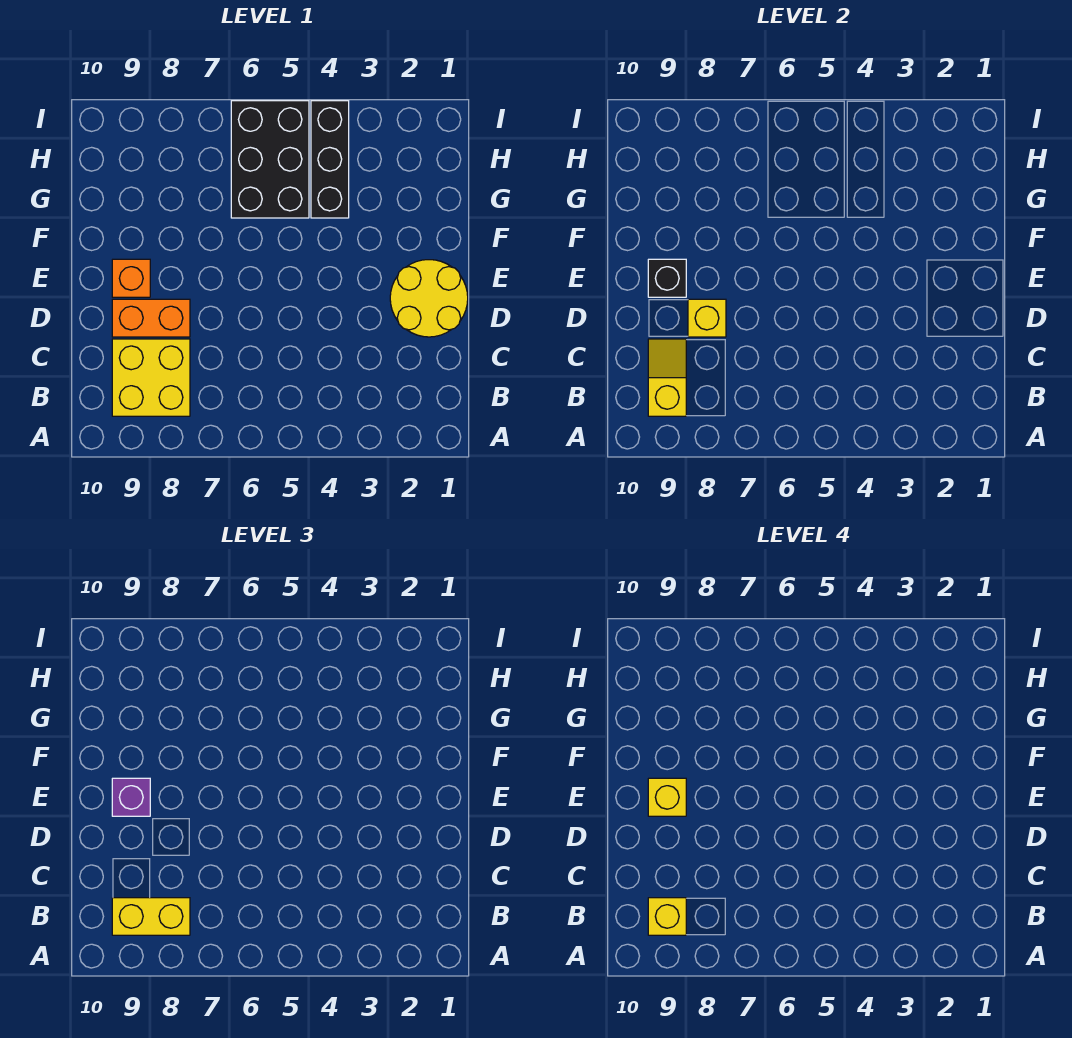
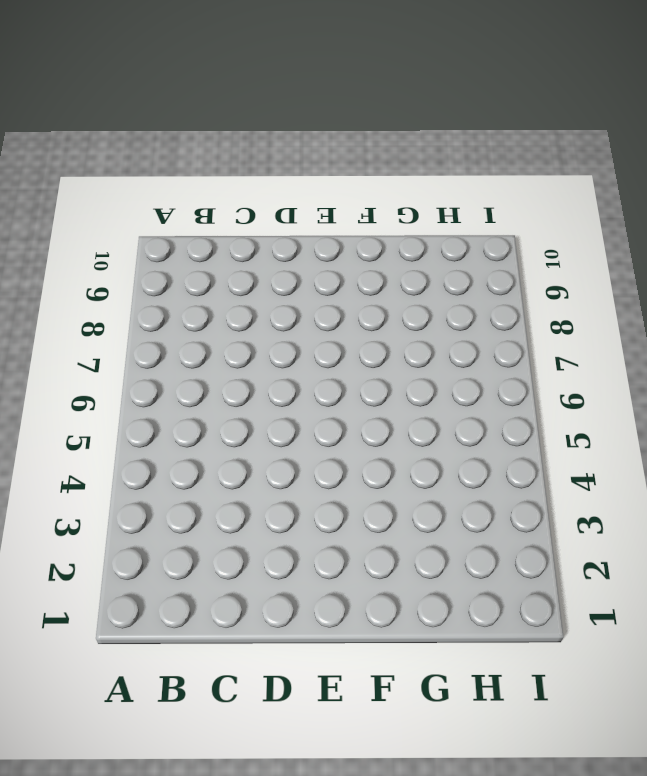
none -> yellow 2x2 brick [112,339,190,416]
none -> yellow 2x2 round brick [390,260,468,337]
none -> orange 1x2 brick [112,299,190,337]

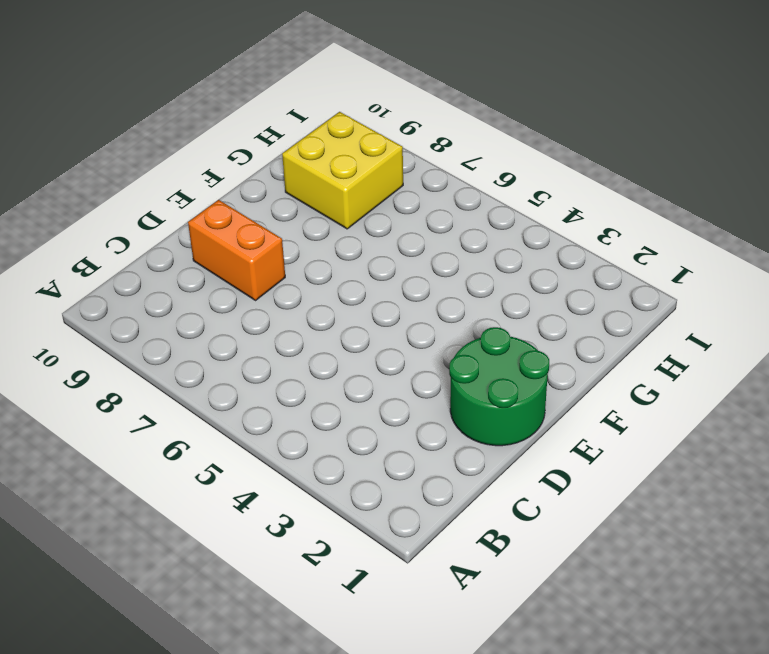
green 2x2 round brick [449,327,549,446] -> yellow 2x2 round brick [390,260,468,337]
yellow 2x2 brick [282,112,403,229] -> yellow 2x2 brick moved to [112,339,190,416]
none -> orange 1x1 brick [112,259,150,297]
none -> black 1x3 brick [311,101,349,218]
none -> black 2x3 brick [231,101,309,218]

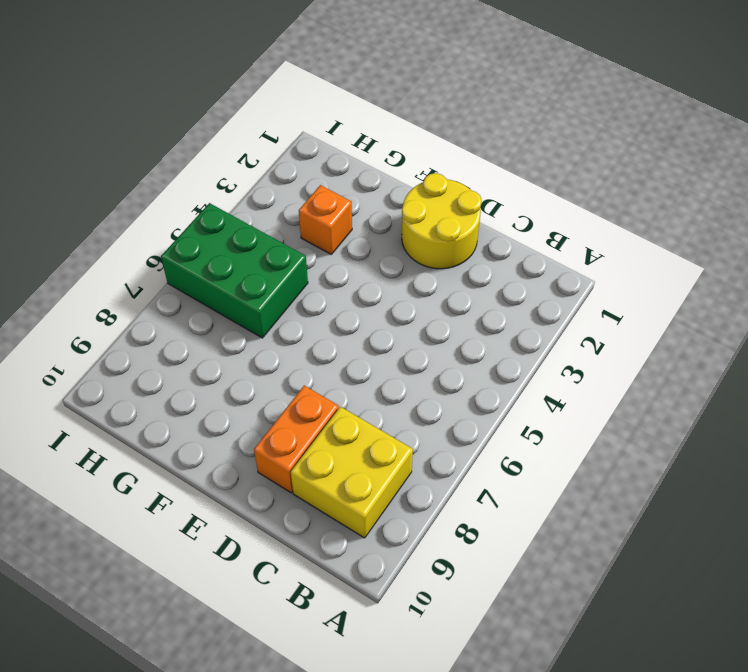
orange 1x1 brick [299,185,352,254] -> orange 1x1 brick moved to [112,259,150,297]
green 2x3 brick [161,203,308,338] -> black 2x3 brick [231,101,309,218]
none -> black 1x3 brick [311,101,349,218]
none -> yellow 1x2 slope [648,339,686,416]
none -> yellow 1x1 brick [688,299,726,337]

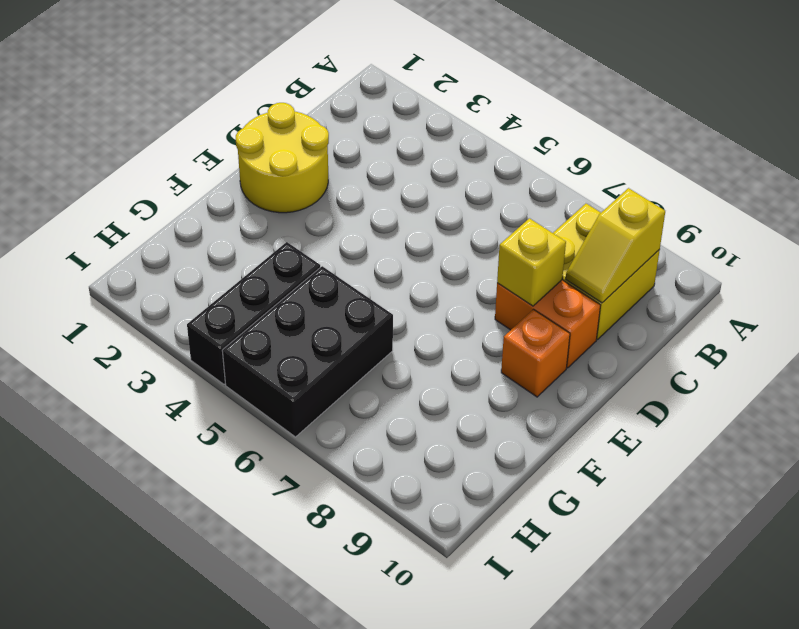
none -> black 1x1 brick [648,259,686,297]
none -> yellow 1x2 brick [112,898,190,935]
none -> purple 1x1 brick [112,778,150,816]

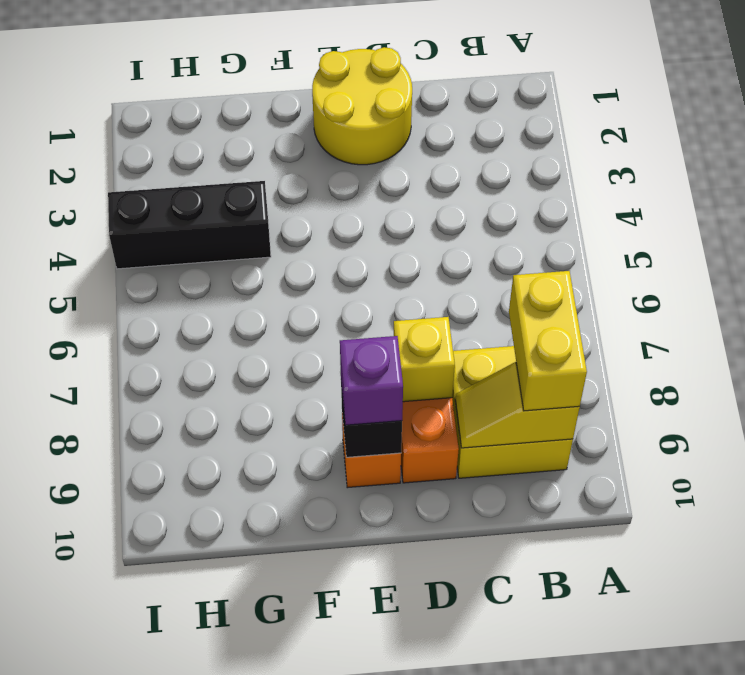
none -> black 2x3 brick [231,101,309,218]
none -> yellow 1x1 brick [648,898,686,935]
none -> yellow 1x1 brick [648,778,686,816]

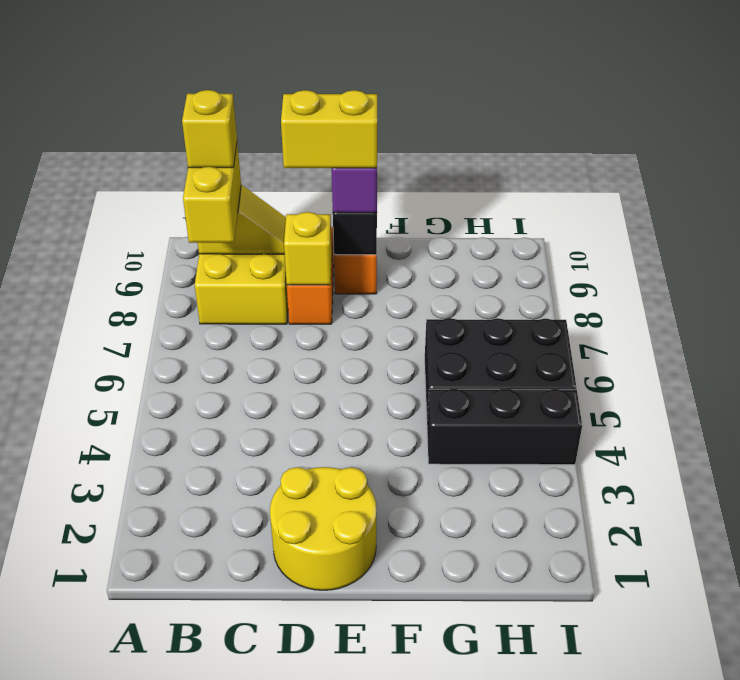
yellow 1x2 brick [281,90,377,168] -> yellow 1x1 brick [648,778,686,816]

